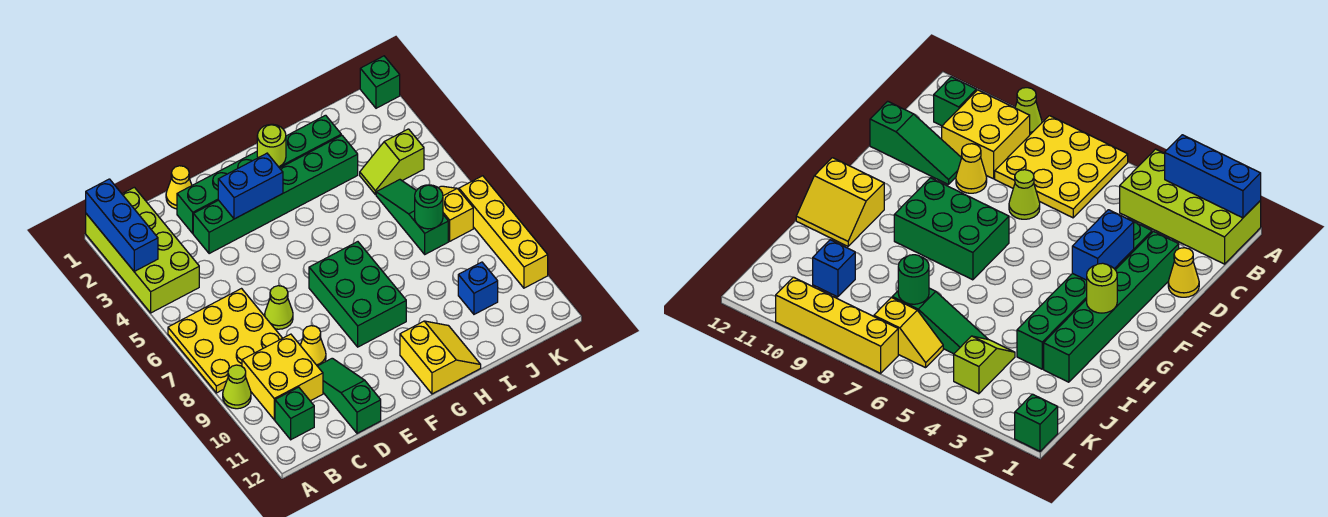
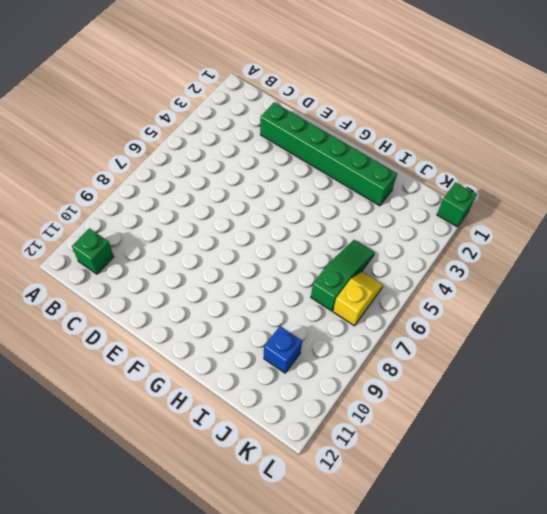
none -> lime 2x4 brick [86,187,199,313]
none -> yellow 3x3 plate [168,289,282,393]
none -> lime 1x1 cone [223,365,251,409]

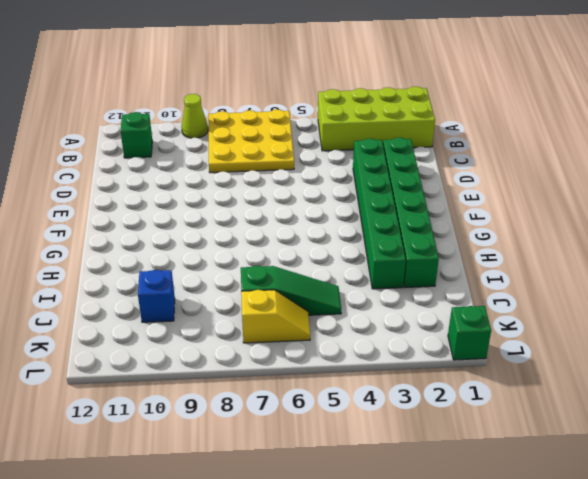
none -> yellow 2x2 brick [242,334,323,420]
none -> yellow 1x1 cone [166,166,192,209]
none -> lime 1x1 cone [265,286,293,329]

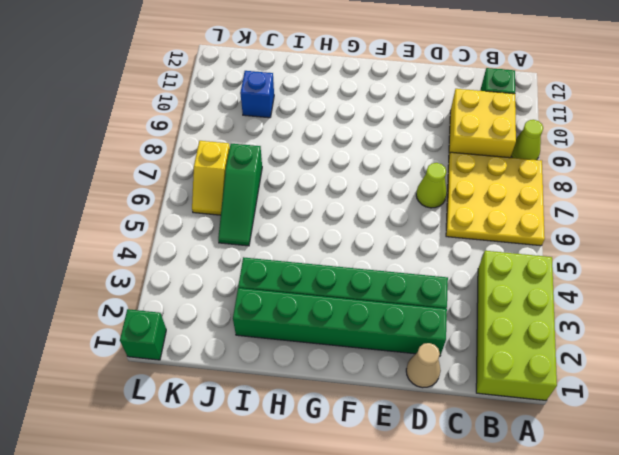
tan 1x1 cone [406,343,441,388] -> yellow 1x1 cone [166,166,192,209]
none -> yellow 1x1 cone [300,326,326,366]
none -> green 1x3 slope [318,358,381,433]
none -> green 2x3 brick [309,242,406,347]

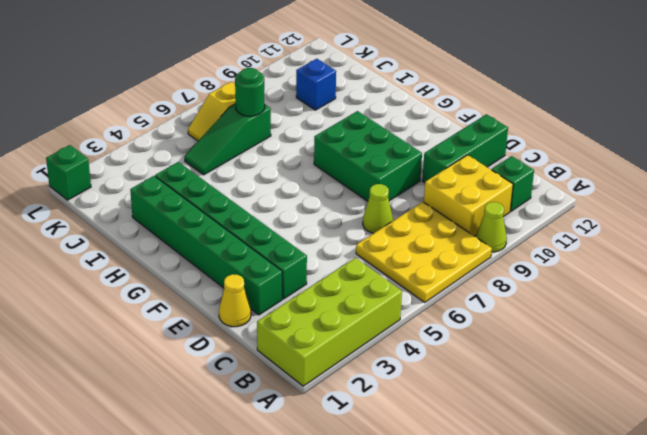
green 1x3 brick [422,114,508,183] -> green 1x3 slope [318,358,381,433]
green 2x3 brick [314,111,422,201] -> green 2x3 brick turned to [309,242,406,347]
none -> yellow 1x1 cone [300,326,326,366]
none -> yellow 2x2 slope [400,321,481,394]
none -> lime 1x2 slope [360,129,424,195]

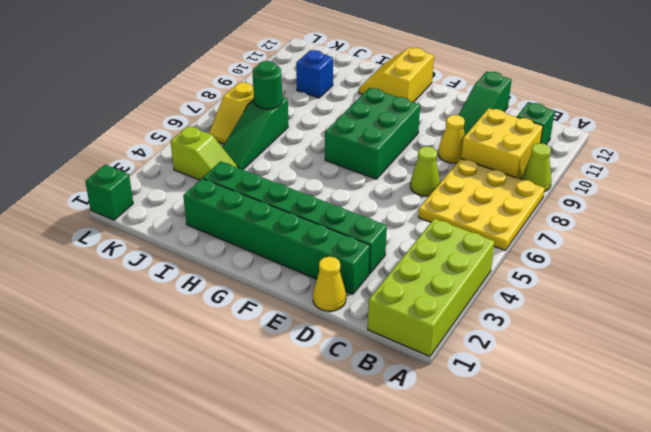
none -> yellow 1x4 brick [459,176,548,288]
none -> blue 1x3 brick [86,179,158,271]
none -> blue 1x2 brick [218,153,283,219]

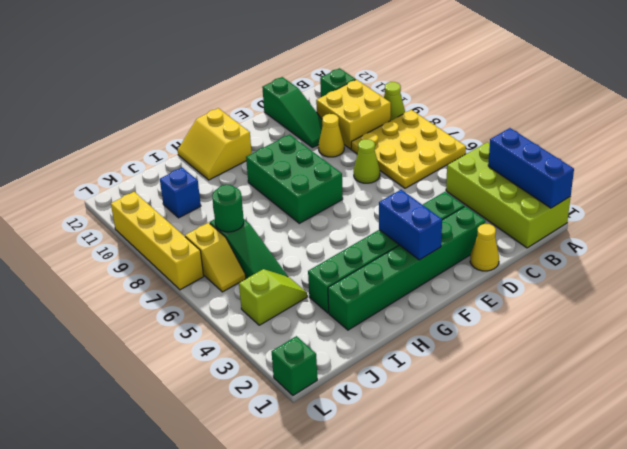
blue 1x2 brick [379,190,442,260] -> blue 1x2 brick turned to [218,153,283,219]
none -> lime 1x1 round brick [257,124,286,167]

